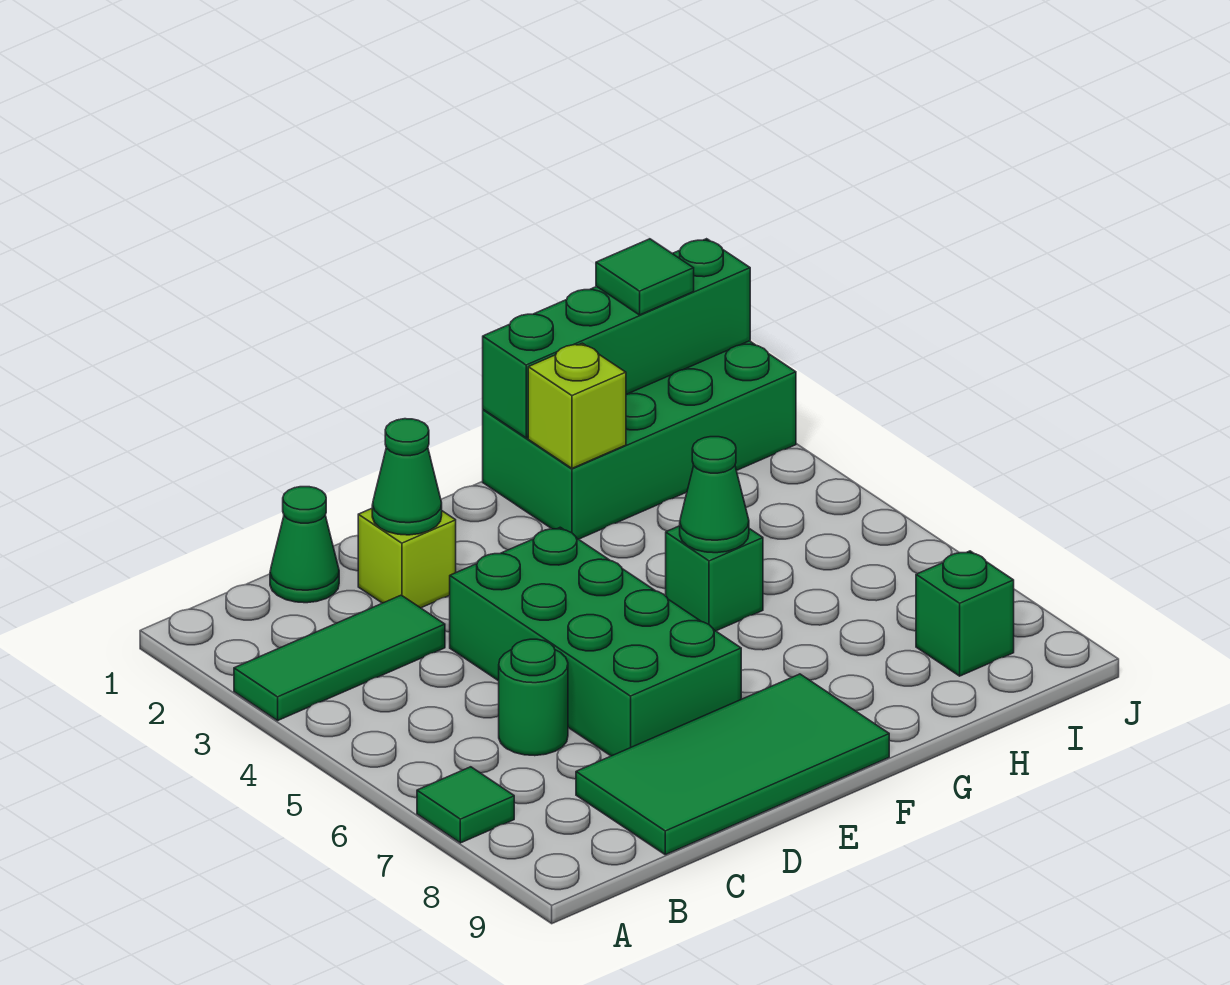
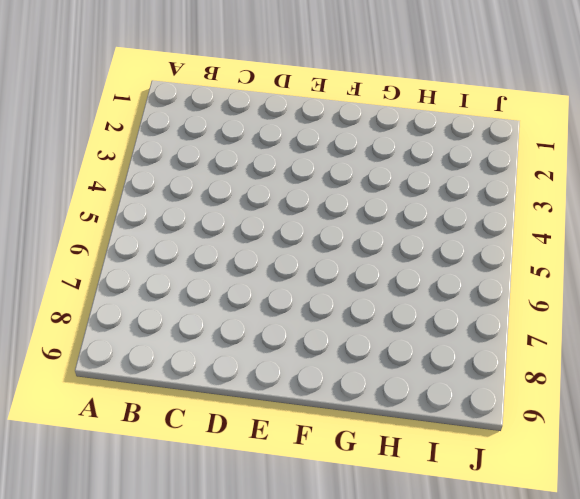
none -> green 1x3 tile [234,595,445,721]
none -> green 1x1 tile [417,767,514,843]
none -> green 1x1 cone [270,487,339,603]

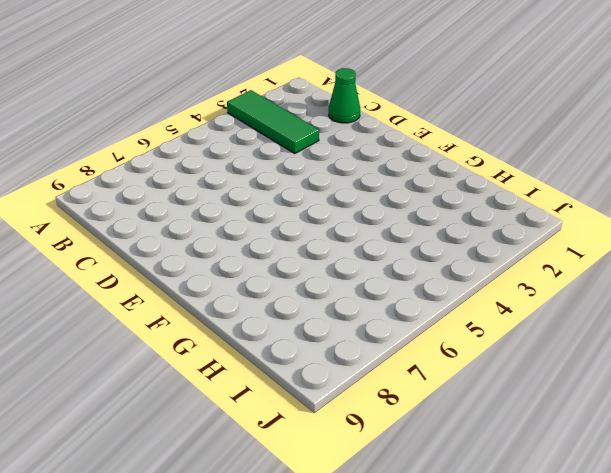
none -> green 1x1 tile [417,767,514,843]
none -> green 1x1 round brick [499,639,568,756]
none -> green 2x4 tile [576,674,889,855]

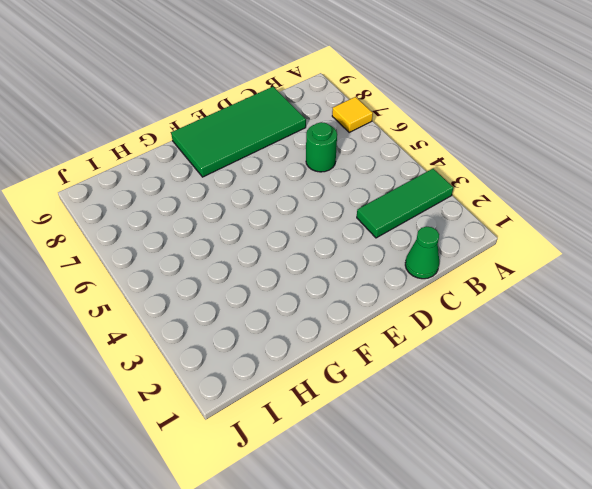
yellow 1x1 tile [332,97,373,132] -> green 1x1 tile [417,767,514,843]
none -> lime 1x1 brick [358,508,456,608]
none -> green 2x4 brick [450,527,741,756]
none -> green 2x4 brick [483,341,796,539]

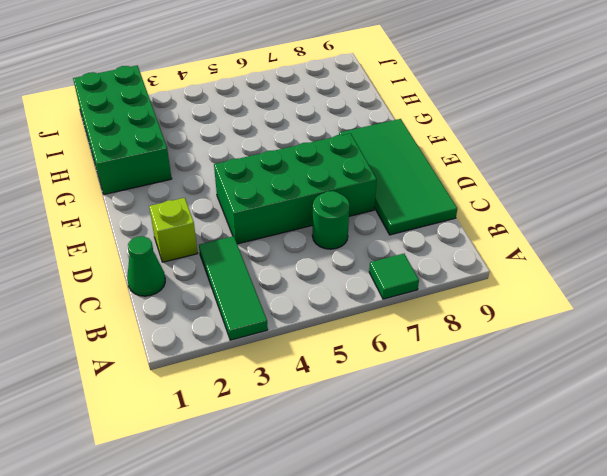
none -> green 1x1 brick [666,526,763,631]
none -> green 1x1 brick [916,551,1014,676]
none -> green 1x1 cone [372,419,442,535]

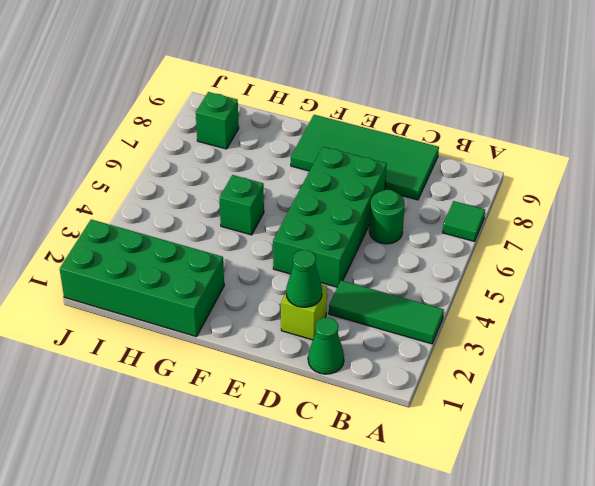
none -> green 1x4 brick [483,239,750,438]
none -> lime 1x1 brick [528,343,626,468]
none -> green 1x1 cone [680,437,749,553]

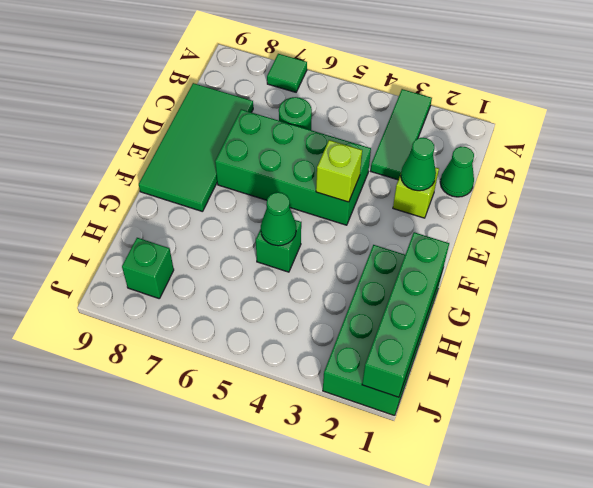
lime 1x1 brick [316,140,362,202] -> lime 1x1 brick moved to [528,343,626,468]
none -> green 1x1 tile [596,239,694,315]

